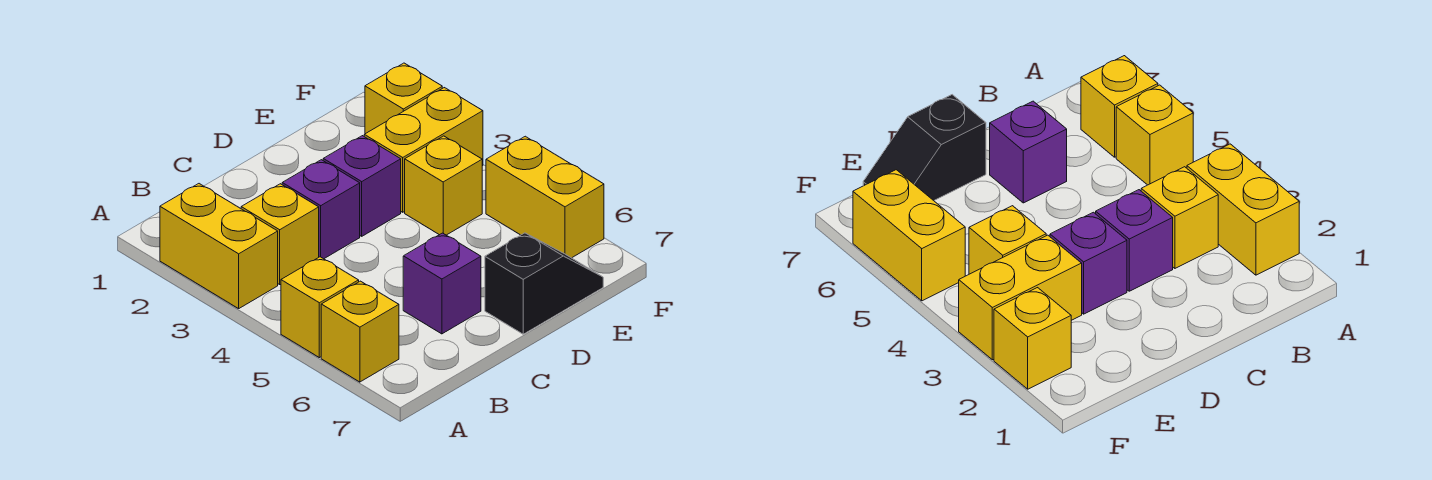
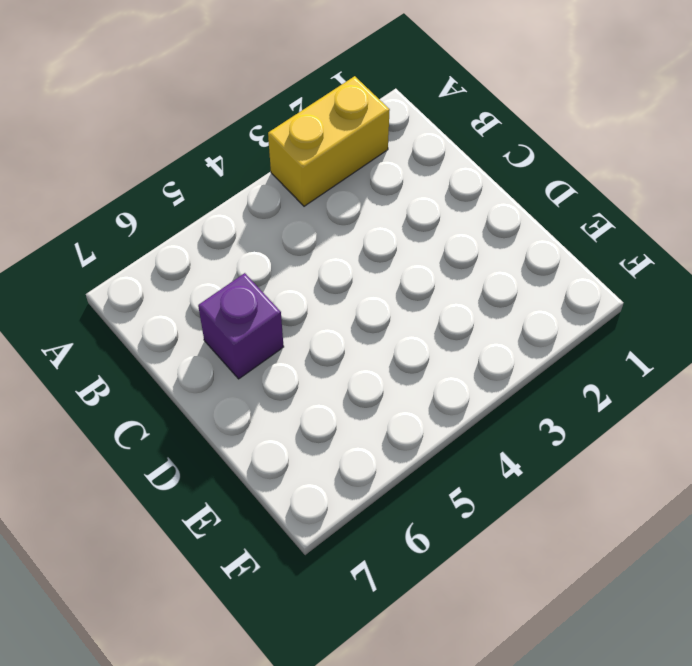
none -> yellow 1x1 brick [281,257,359,358]
none -> yellow 1x1 brick [321,281,399,382]
none -> yellow 1x1 brick [241,184,319,284]

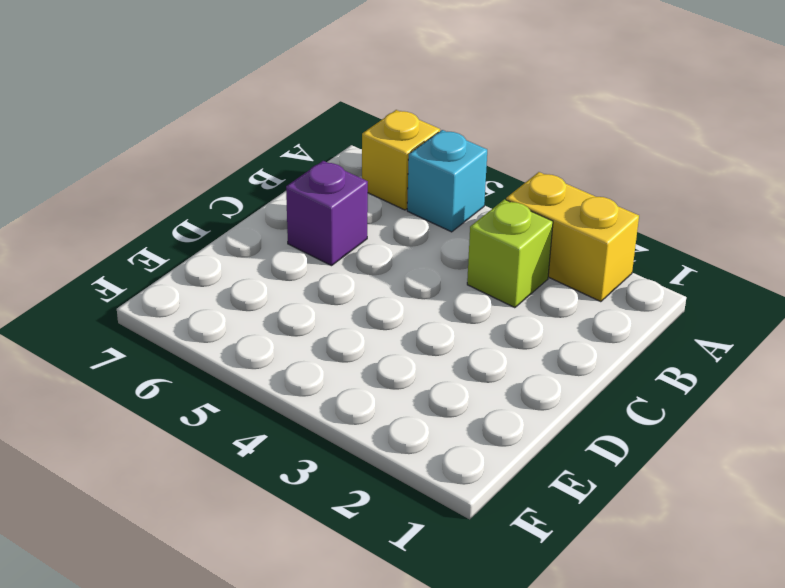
cyan 1x1 brick [407,130,487,232] -> yellow 1x1 brick [281,257,359,358]
lime 1x1 brick [467,199,553,308] -> yellow 1x1 brick [241,184,319,284]
none -> purple 1x1 brick [282,160,360,259]
none -> purple 1x1 brick [323,136,401,236]
none -> black 1x2 slope [485,233,603,334]

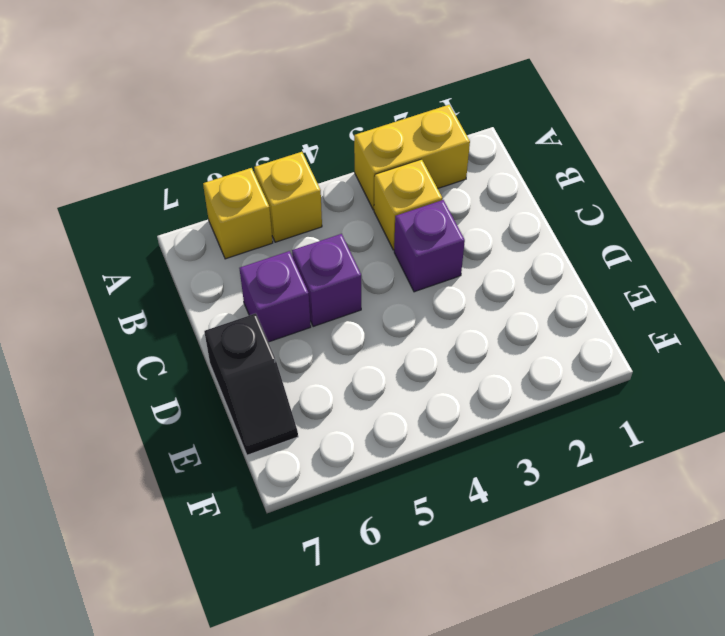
purple 1x1 brick [292,234,361,327] -> purple 1x1 brick moved to [323,136,401,236]
none -> yellow 1x2 brick [364,88,483,212]
none -> yellow 1x1 brick [405,136,482,235]
none -> yellow 1x1 brick [365,63,442,134]

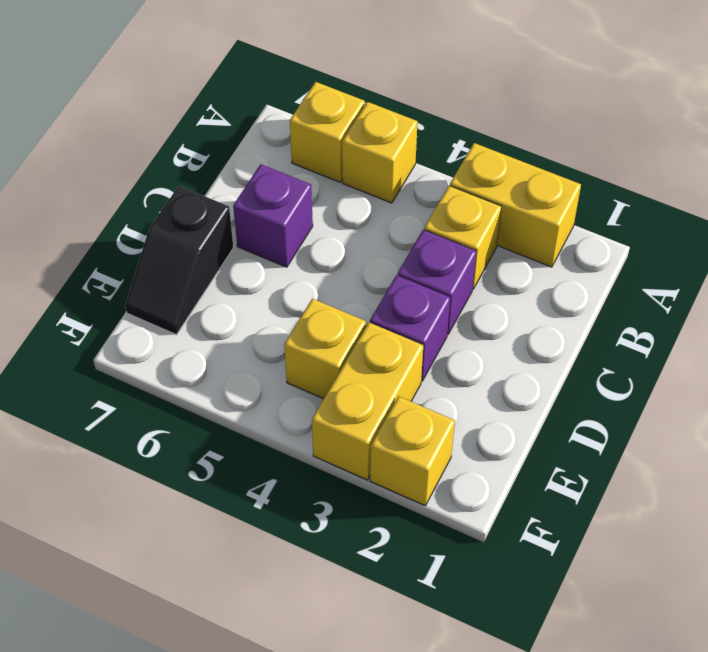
none -> yellow 1x2 brick [486,136,604,258]

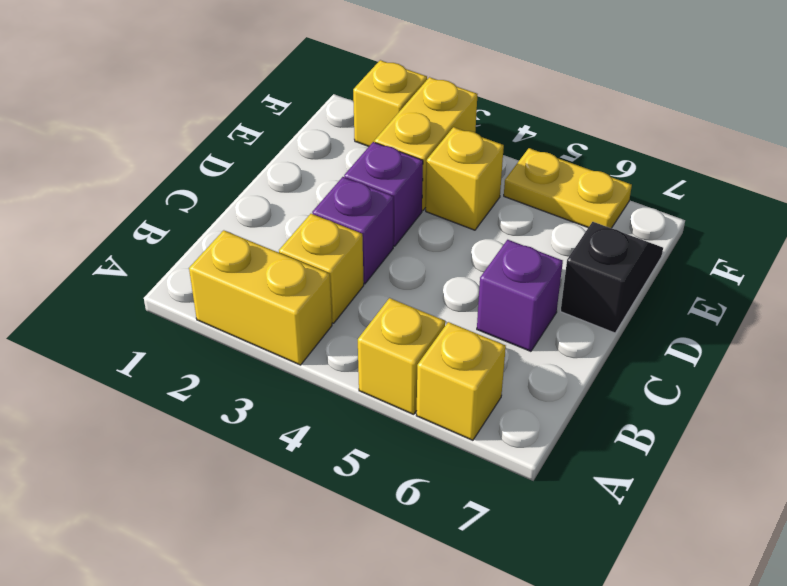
yellow 1x2 plate [504,148,632,228] -> yellow 1x2 brick [486,136,604,258]

